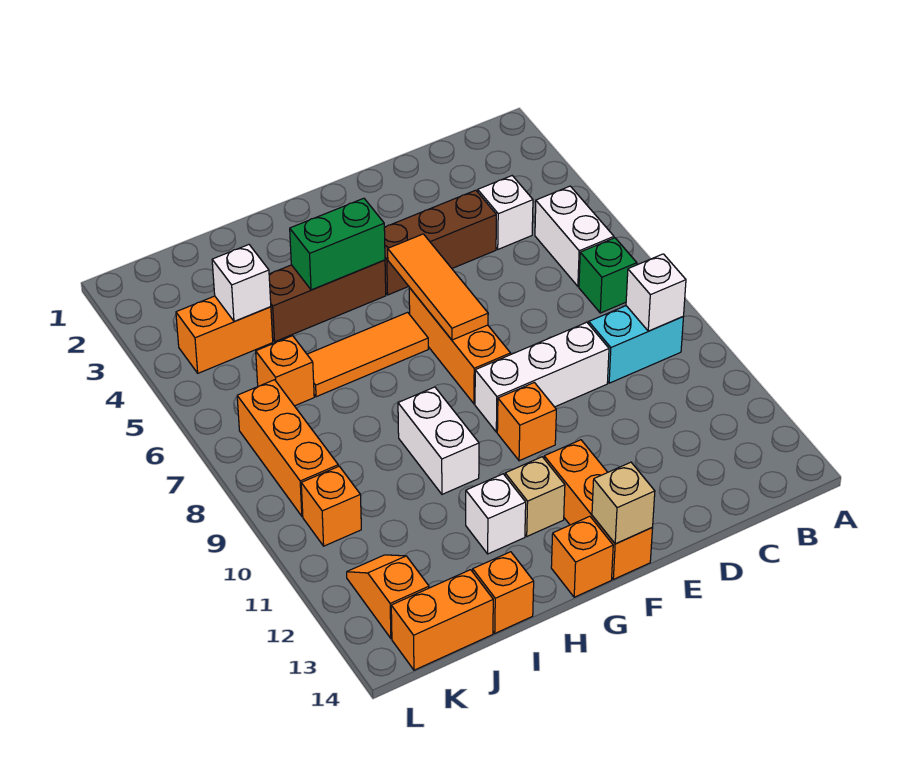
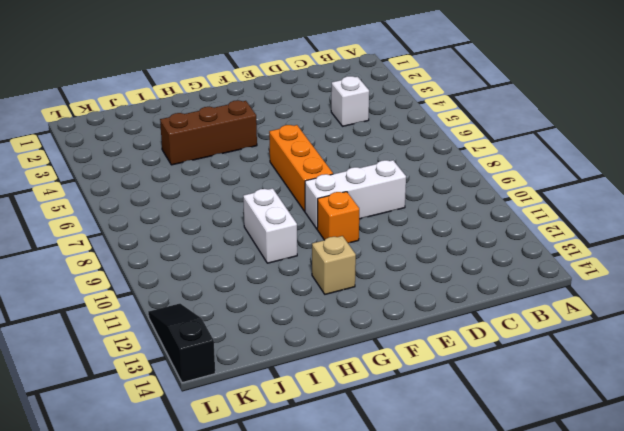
black 1x3 slope [148,304,215,383] -> none
none -> white 1x2 brick [535,186,614,286]
none -> green 1x1 brick [579,238,637,313]
none -> cyan 1x2 brick [589,306,683,383]

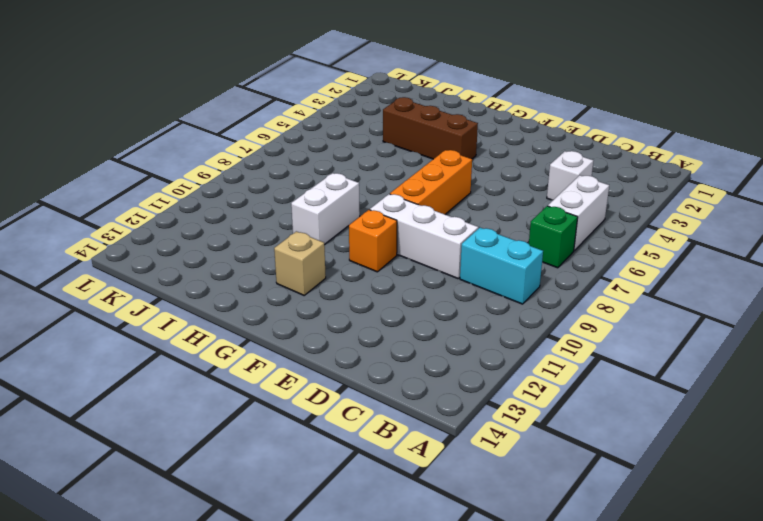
none -> brown 1x3 brick [384,190,496,295]
none -> orange 1x3 brick [544,440,653,579]
none -> orange 1x3 tile [307,312,428,397]

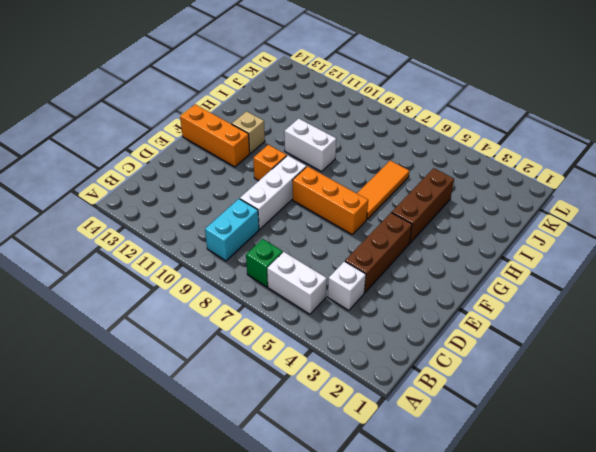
none -> orange 1x1 brick [551,516,613,597]
none -> white 1x1 brick [466,474,526,554]
none -> orange 1x1 brick [473,552,534,633]

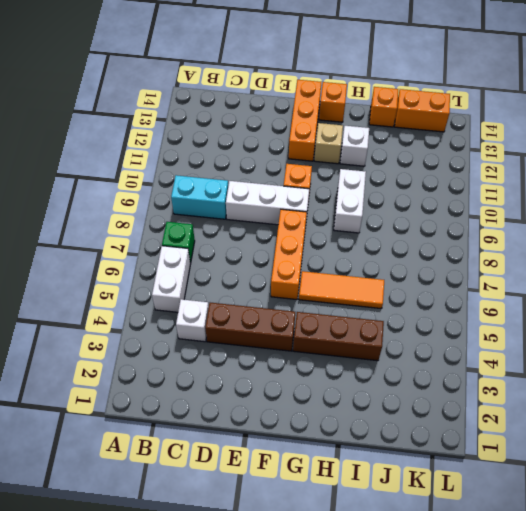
none -> orange 1x2 brick [176,296,273,373]
none -> orange 1x1 brick [256,336,314,406]
none -> orange 1x3 brick [237,380,338,516]

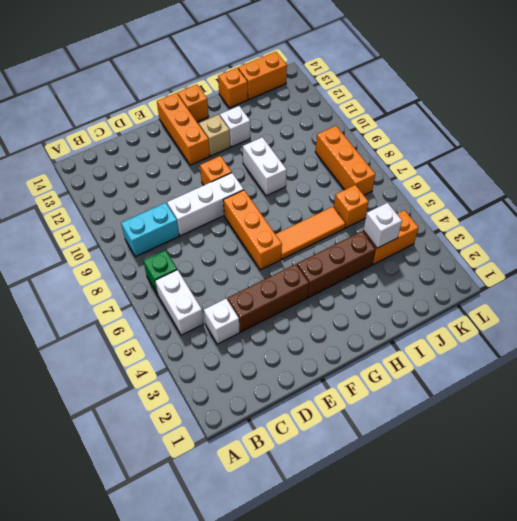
none -> orange 1x1 brick [301,466,361,546]
none -> orange 1x2 slope [347,555,429,638]
none -> white 1x1 brick [626,254,686,331]

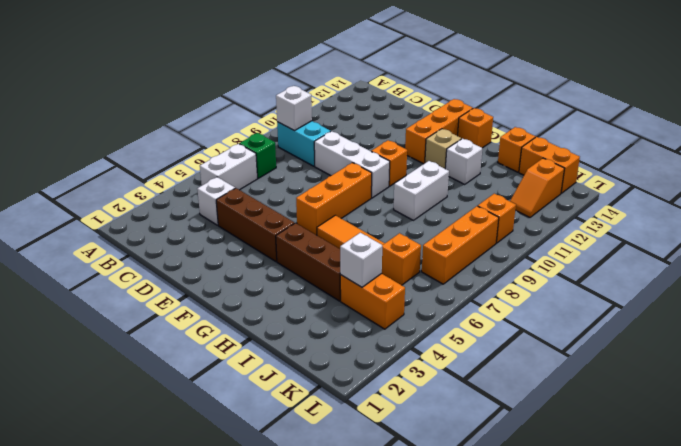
none -> orange 1x3 tile [388,234,488,340]
none -> tan 1x1 brick [592,462,655,544]
none -> green 1x2 brick [290,198,385,290]

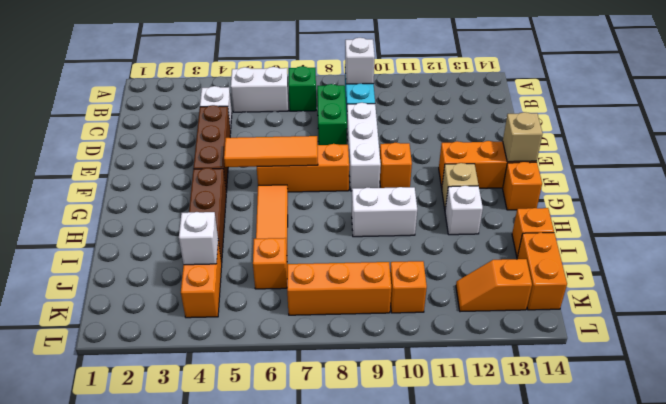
green 1x2 brick [317,84,347,145] -> green 1x2 brick moved to [290,198,385,290]

